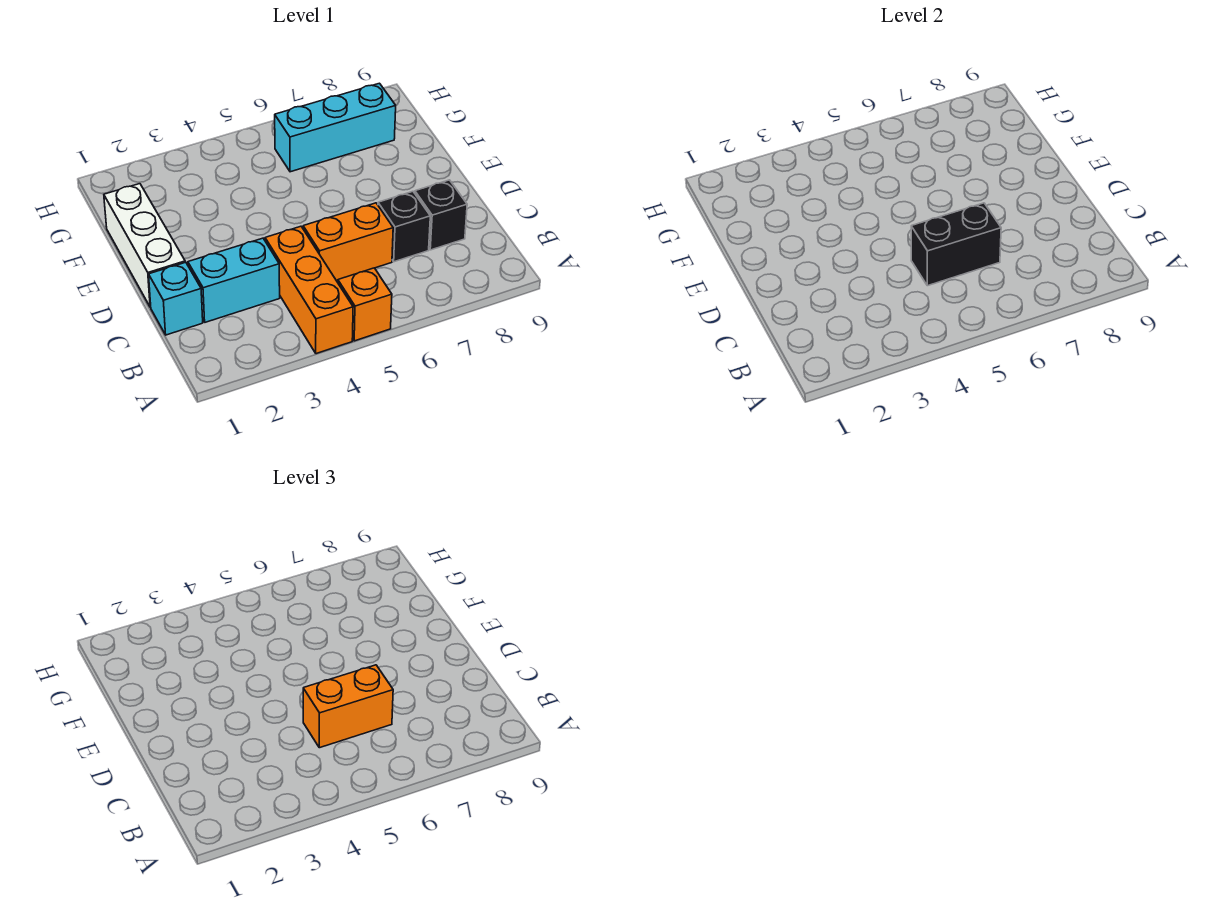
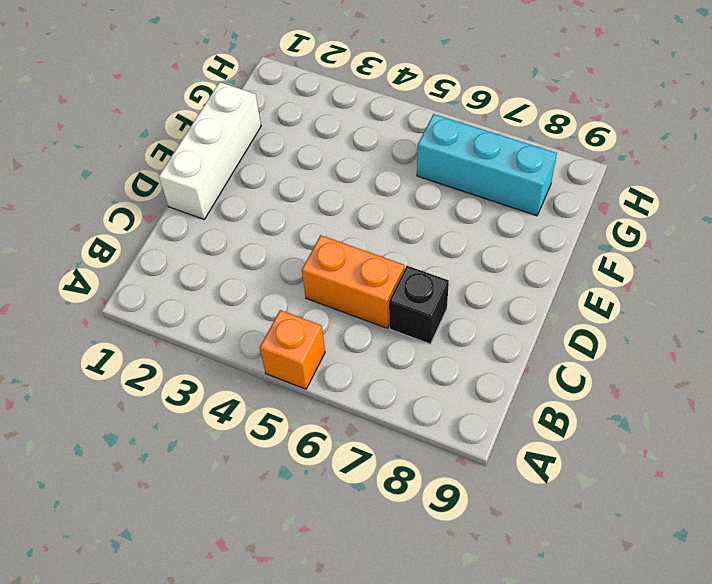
none -> orange 1x3 brick [265,226,353,354]
none -> cyan 1x1 brick [149,262,203,335]

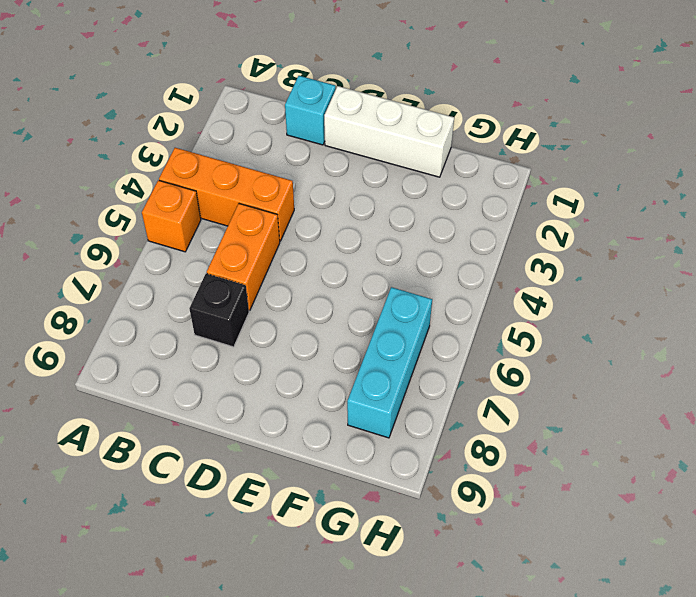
none -> cyan 1x2 brick [188,238,280,322]
none -> black 1x1 brick [415,180,467,250]

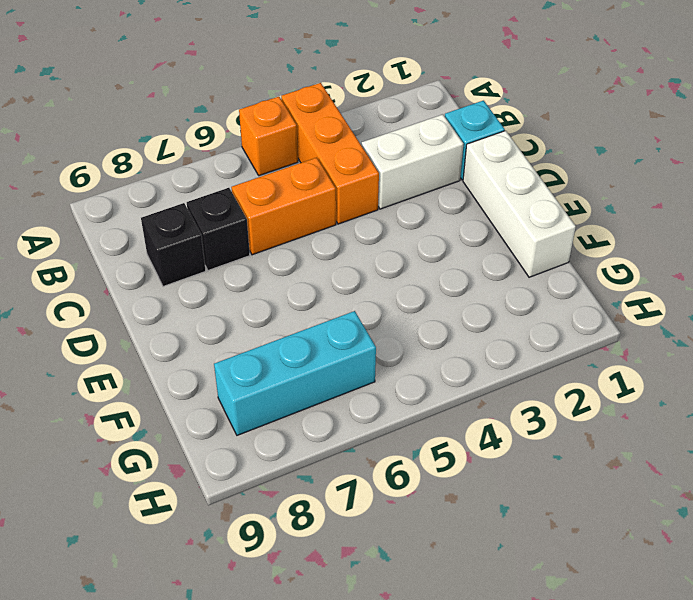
white 1x2 brick [362,114,463,209] -> cyan 1x2 brick [188,238,280,322]
none -> black 1x2 brick [911,203,1001,286]
none -> orange 1x2 brick [303,665,393,748]

